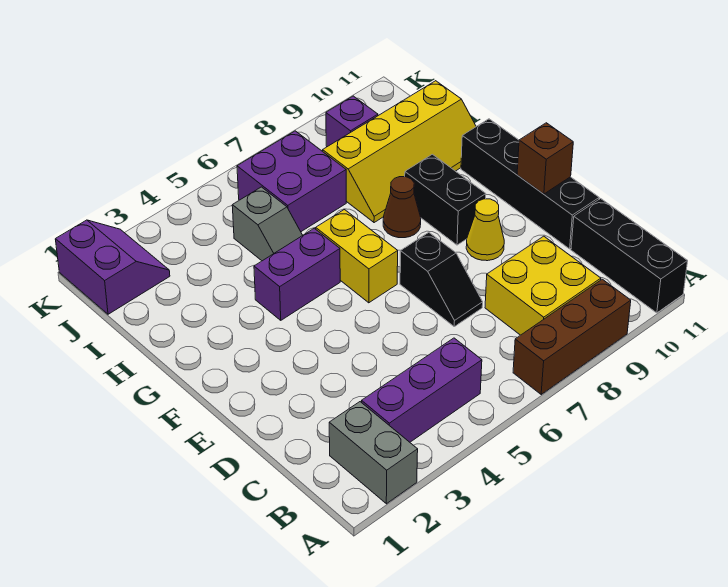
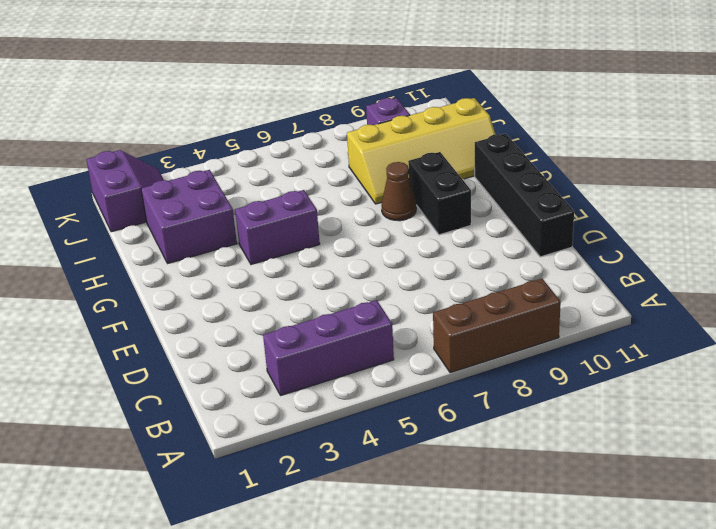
purple 2x2 brick [141,170,237,263] -> purple 2x2 brick moved to [237,131,346,232]
none -> grey 1x2 brick [329,402,418,504]
none -> black 1x3 brick [571,199,688,313]
none -> yellow 2x2 brick [485,236,601,335]

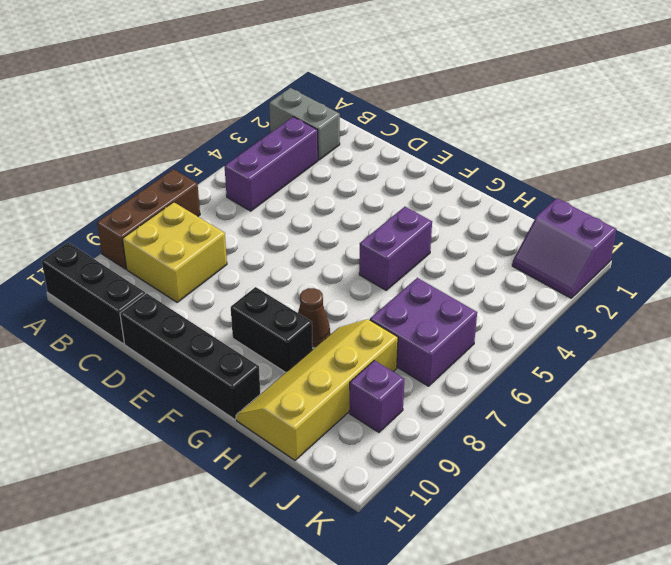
none -> black 1x2 slope [400,232,483,327]
none -> yellow 1x1 cone [466,199,504,261]
none -> yellow 1x2 brick [316,210,398,303]

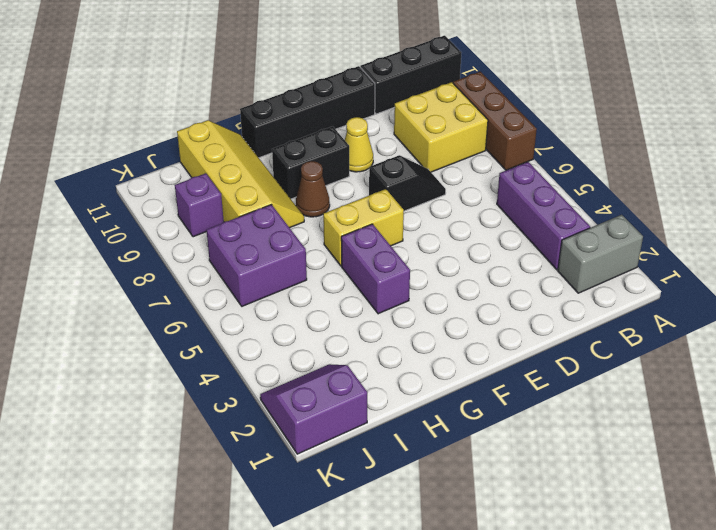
none -> grey 1x2 slope [232,187,303,261]
none -> brown 1x1 brick [517,123,573,194]

